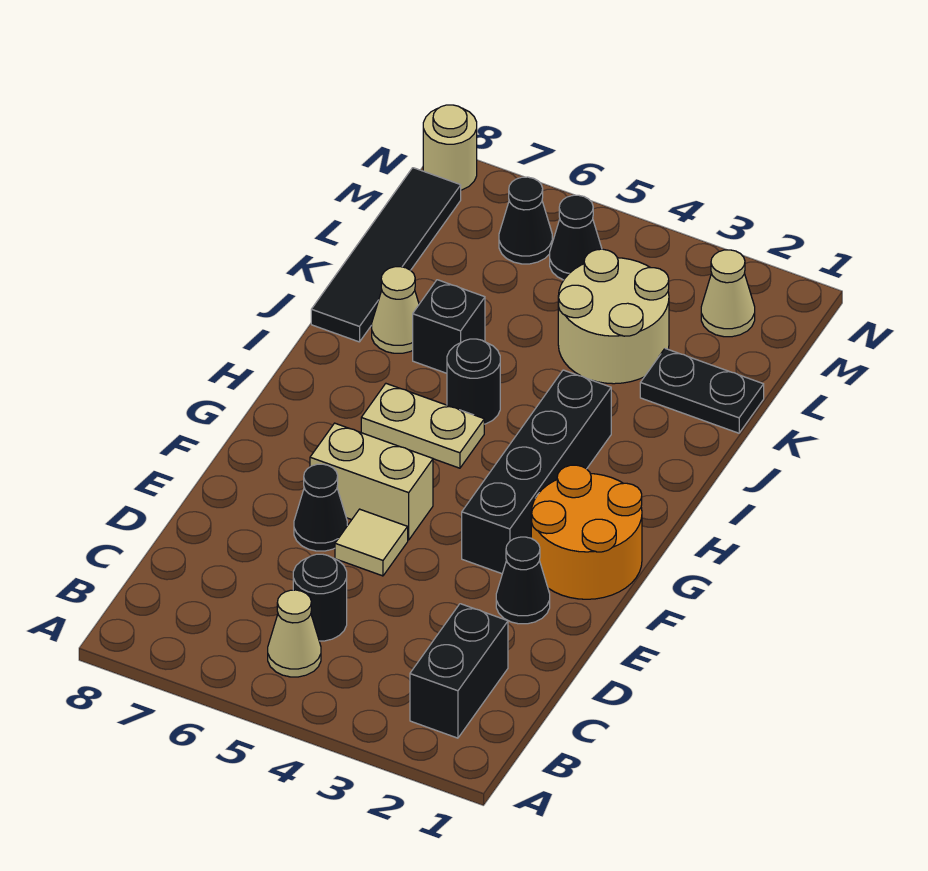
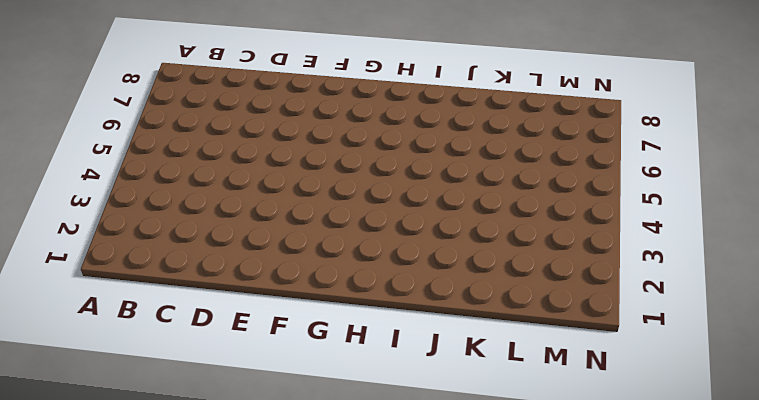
none -> black 1x2 brick [410,604,508,738]
none -> tan 1x1 cone [268,590,321,677]
none -> black 1x1 round brick [293,554,347,641]

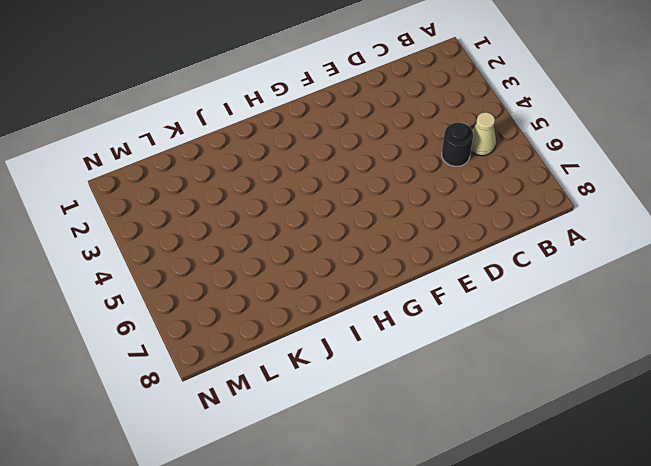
none -> black 1x2 brick [410,604,508,738]
none -> black 1x1 cone [496,537,550,624]
none -> tan 1x1 tile [335,509,408,576]

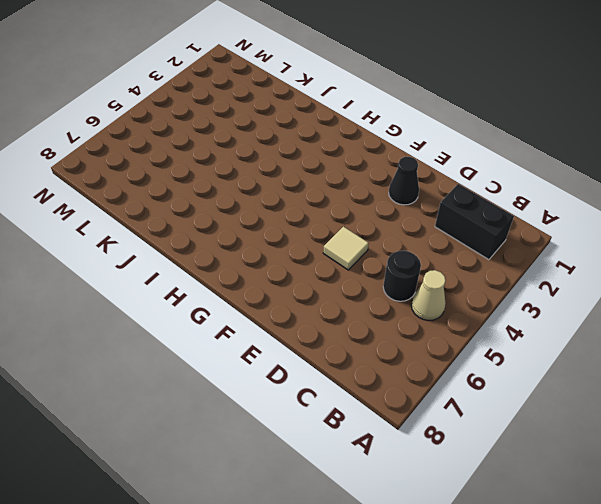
none -> black 1x1 cone [294,464,347,551]
none -> orange 2x2 round brick [531,465,642,599]
none -> black 1x4 brick [462,370,611,574]

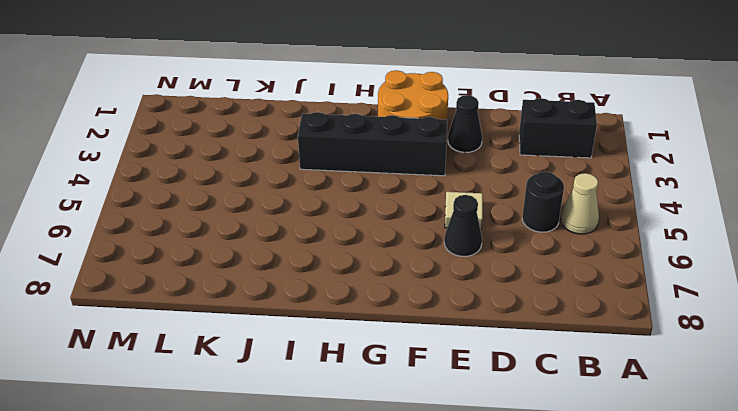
none -> tan 1x2 brick [310,423,433,540]
none -> tan 1x2 plate [361,384,484,468]
none -> black 1x1 round brick [447,339,500,424]

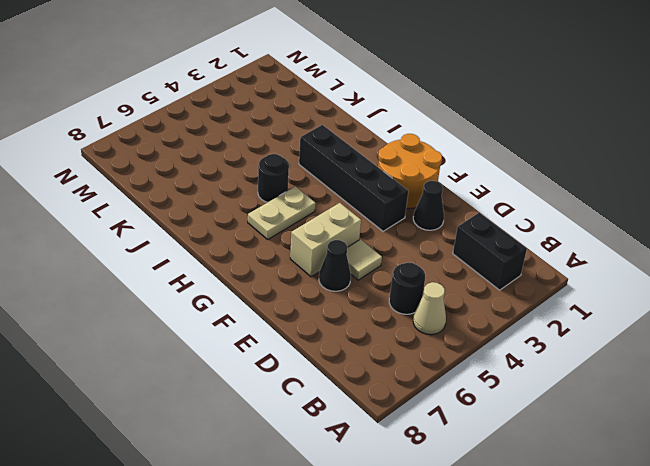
none -> black 1x1 brick [413,280,485,373]
none -> tan 1x1 cone [372,267,419,353]
none -> black 1x4 tile [311,168,461,342]

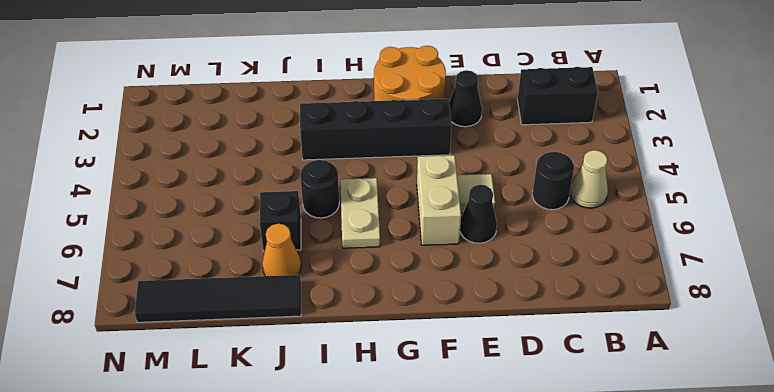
orange 1x1 cone [262,224,301,276] -> tan 1x1 cone [372,267,419,353]
none -> black 1x2 plate [640,349,764,433]
none -> tan 2x2 round brick [558,249,669,384]
none -> tan 1x1 cone [701,250,755,337]

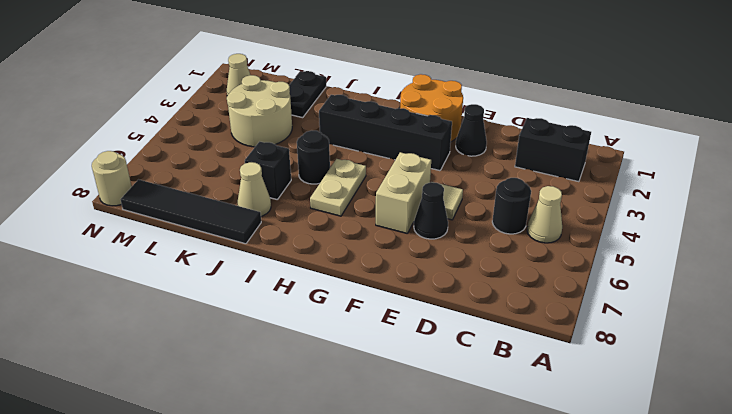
none -> black 1x1 cone [550,195,602,280]
none -> black 1x1 cone [499,177,552,264]

